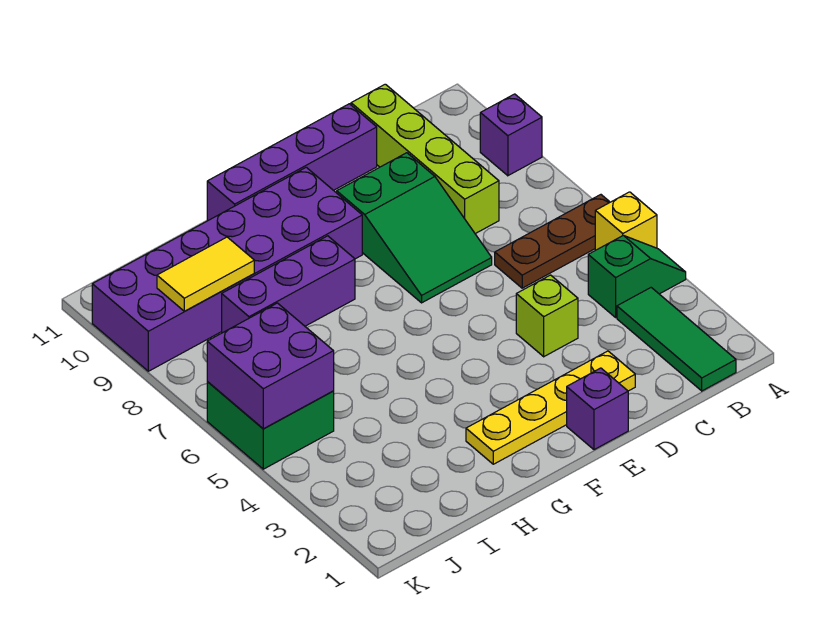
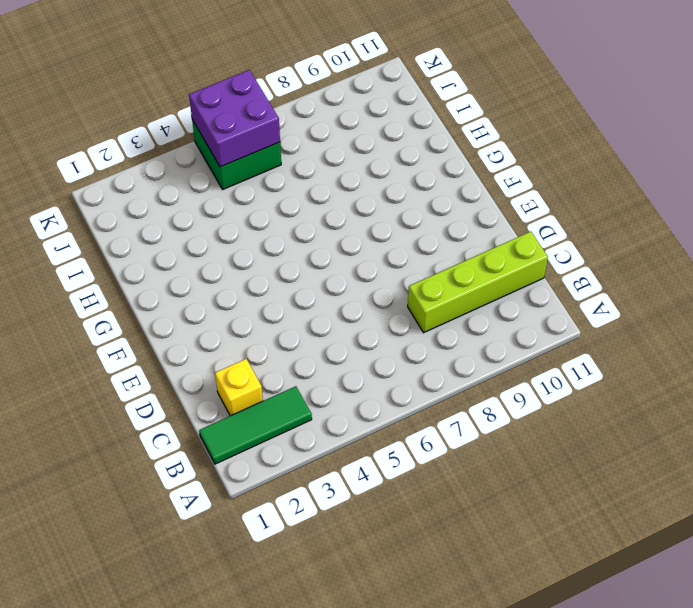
yellow 1x1 brick [215,359,263,416] -> yellow 1x1 brick moved to [595,192,657,250]
none -> green 1x2 slope [588,235,686,317]
none -> brown 1x3 plate [495,195,610,288]
none -> purple 1x1 brick [480,94,542,176]

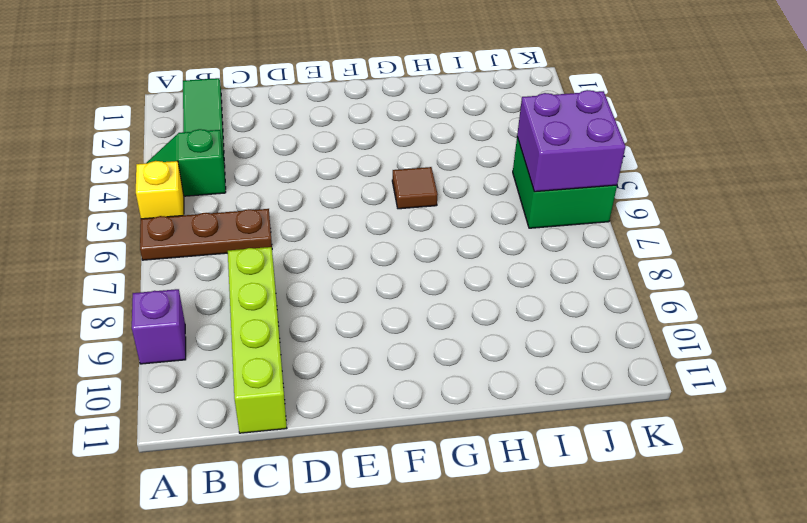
brown 1x1 tile [392,167,438,209] -> none
none -> yellow 1x4 plate [466,351,635,464]
none -> lime 1x1 brick [516,275,578,357]
none -> green 2x3 slope [337,153,492,303]

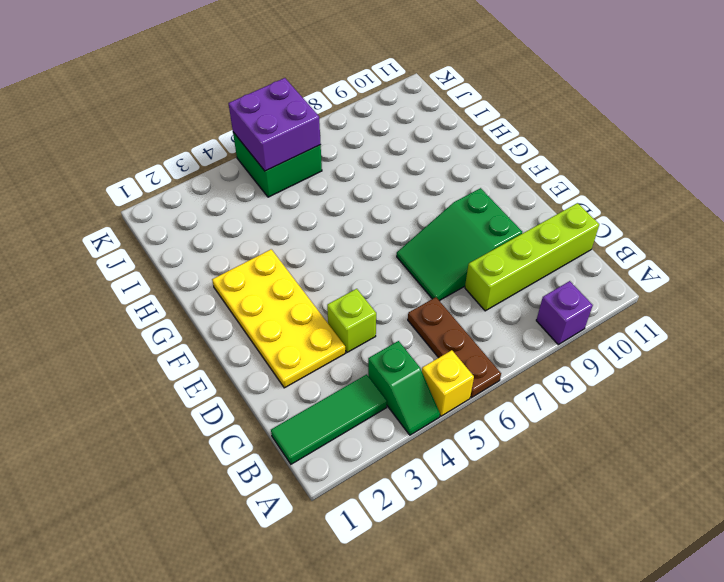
yellow 2x4 plate [212,249,345,388] -> yellow 1x4 plate [466,351,635,464]
none -> purple 1x4 brick [207,104,377,221]
none -> purple 1x1 brick [567,368,628,450]
none -> purple 2x6 brick [92,167,362,371]

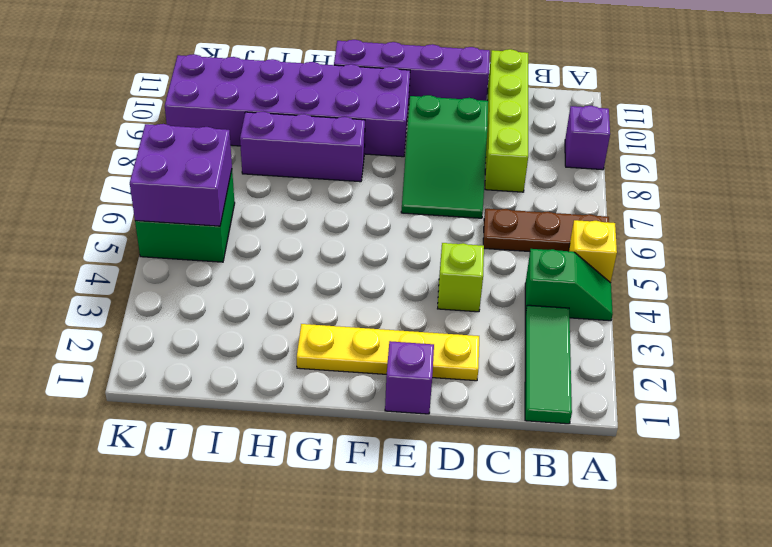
none -> yellow 1x2 tile [157,237,254,311]

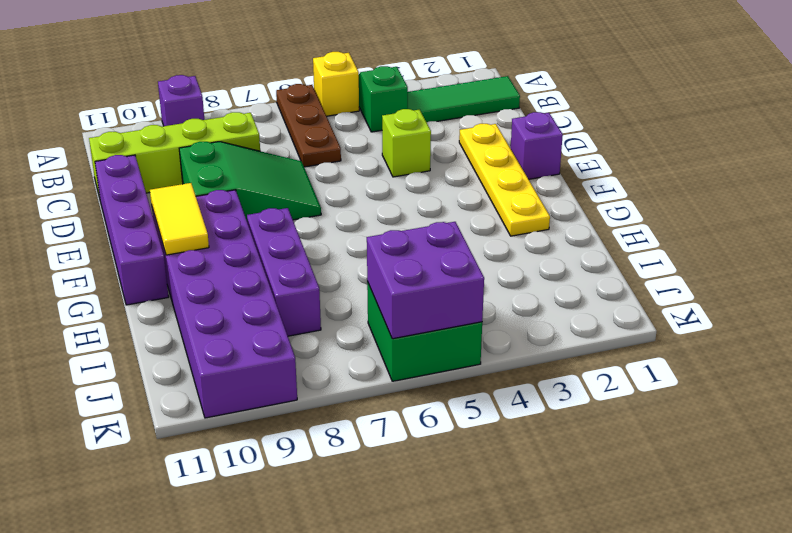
yellow 1x2 tile [150,183,209,255] -> yellow 1x2 tile moved to [157,237,254,311]

